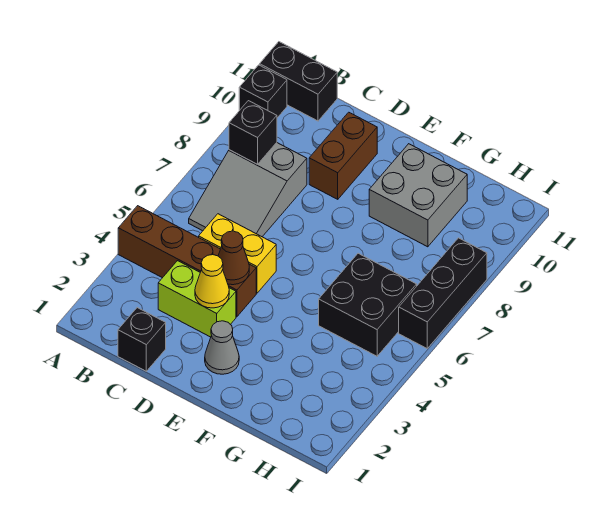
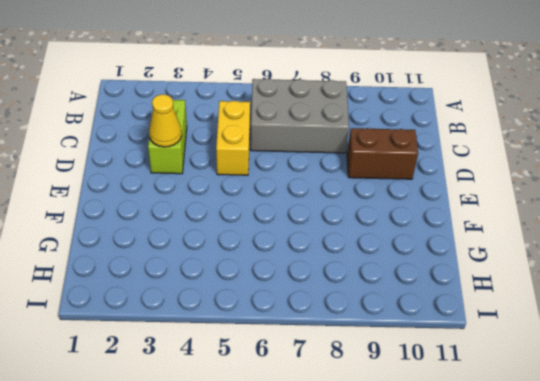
grey 2x3 brick [251,79,349,153] -> grey 2x3 slope [189,143,307,237]
none -> brown 1x4 brick [118,206,256,317]
none -> black 1x1 brick [239,65,287,118]
none -> black 1x2 brick [260,42,337,121]

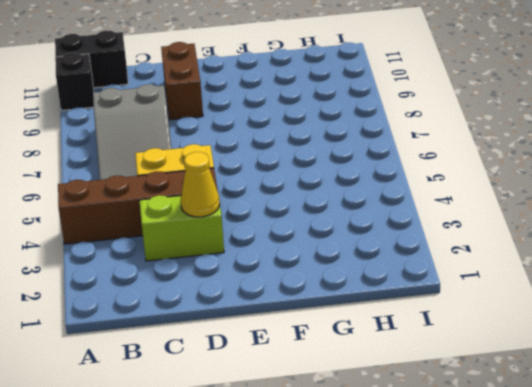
none -> black 1x1 brick [118,308,166,371]
none -> grey 1x1 cone [205,321,239,374]
none -> grey 2x2 brick [369,144,467,247]

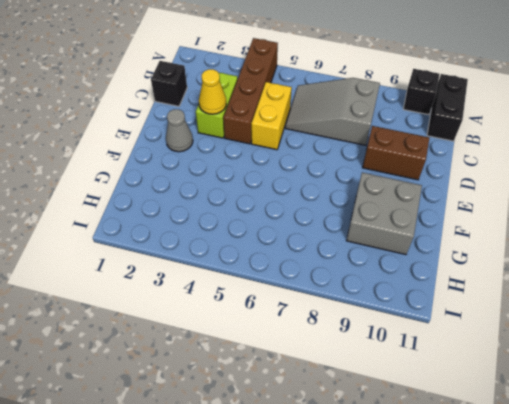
none -> black 2x2 brick [319,253,417,356]
none -> black 1x3 brick [399,238,487,348]
none -> black 1x1 brick [229,101,277,164]

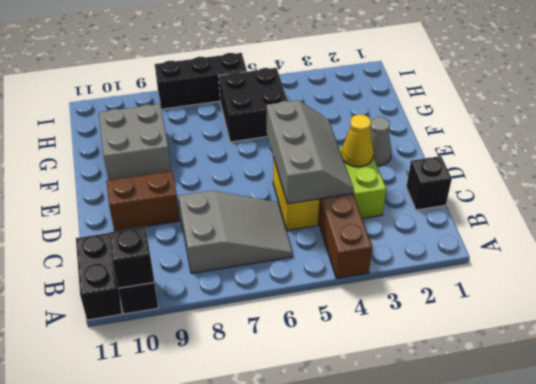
black 1x1 brick [109,227,154,288] -> black 1x1 brick moved to [229,101,277,164]
grey 2x3 slope [267,100,354,204] -> brown 1x1 cone [218,231,249,285]

